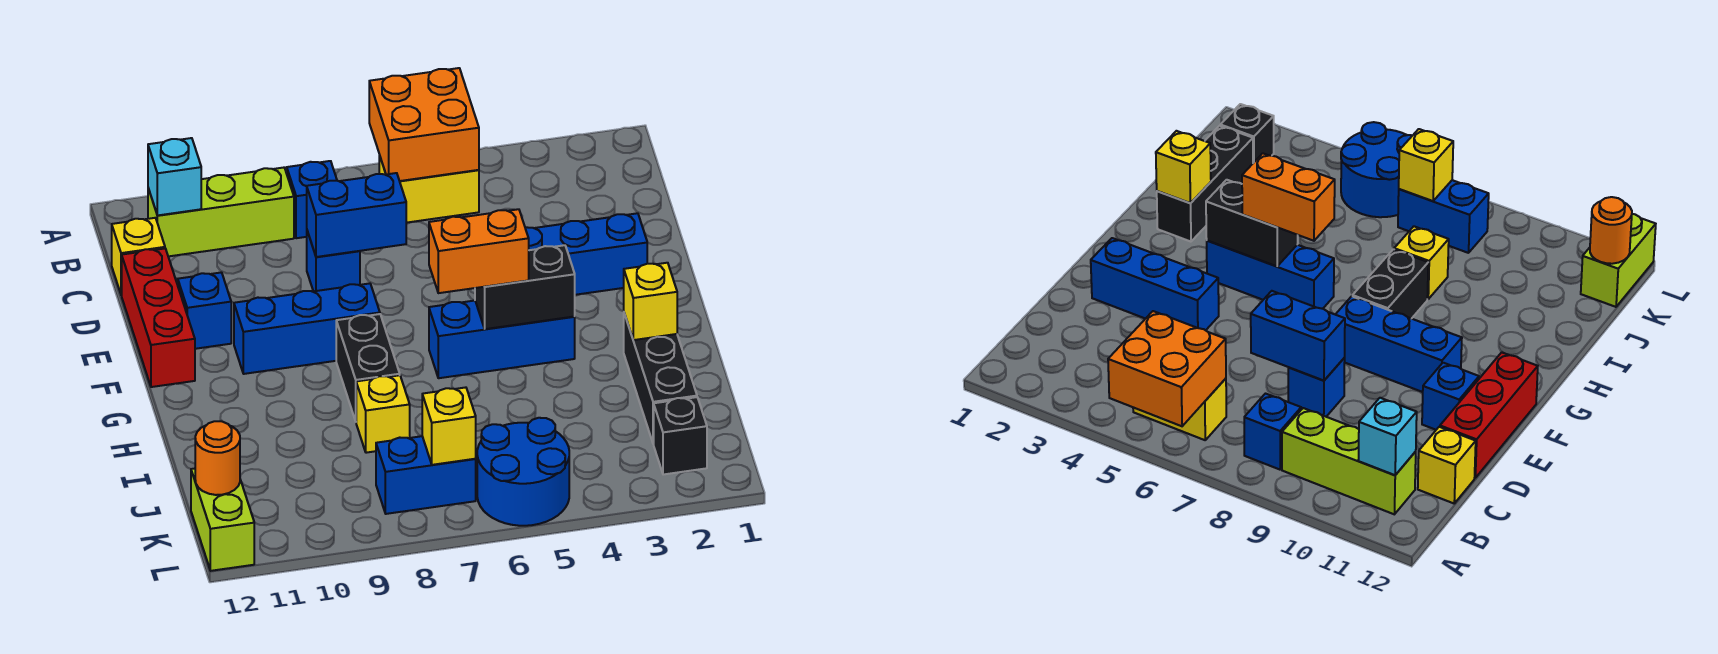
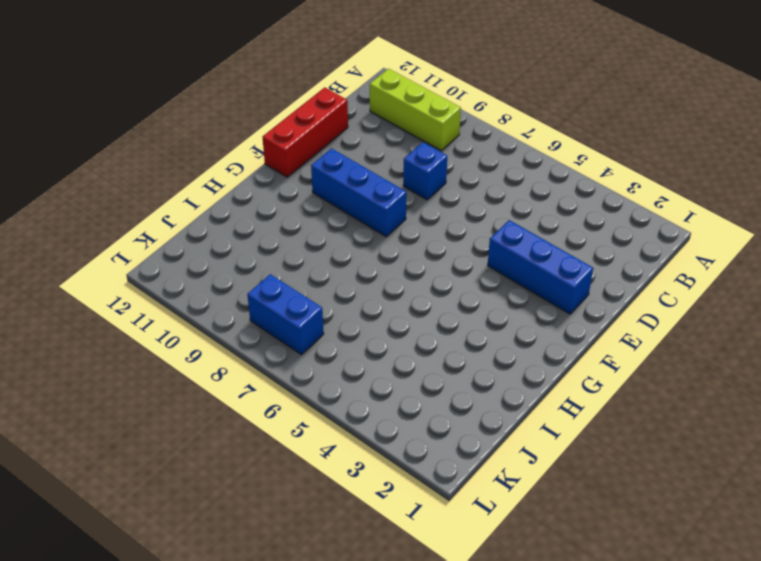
none -> yellow 1x2 brick [379,155,479,223]
none -> blue 1x1 brick [287,161,337,238]
none -> yellow 1x1 brick [112,218,165,295]

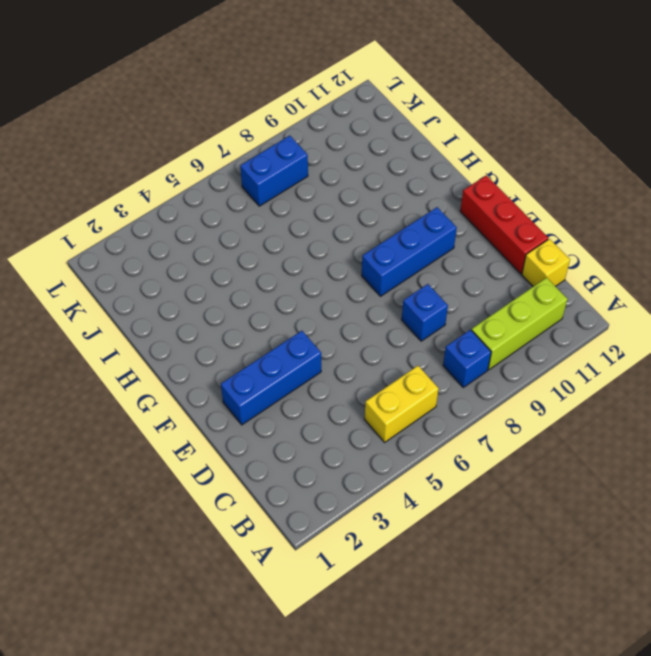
none -> blue 1x1 brick [178,272,231,349]
none -> blue 1x3 brick [429,301,575,378]
none -> black 1x2 brick [336,314,400,421]

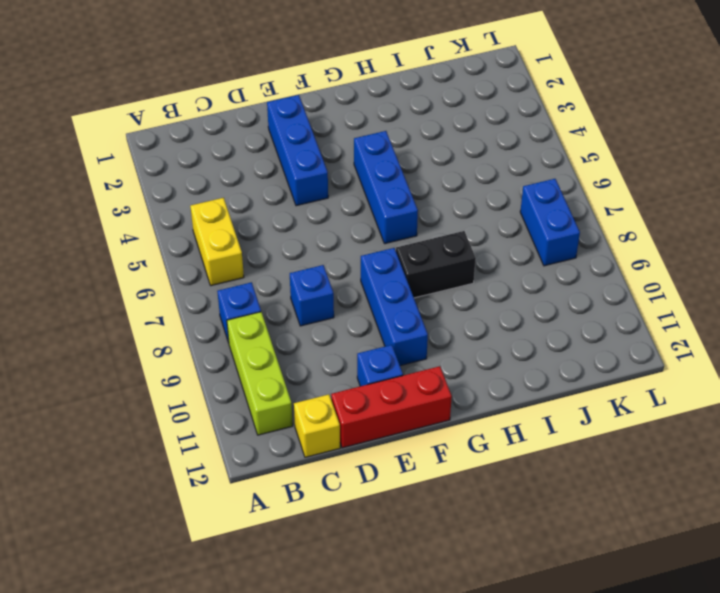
none -> black 1x3 brick [624,314,697,444]
none -> yellow 1x1 brick [356,375,410,453]
none -> black 1x1 brick [654,397,707,475]

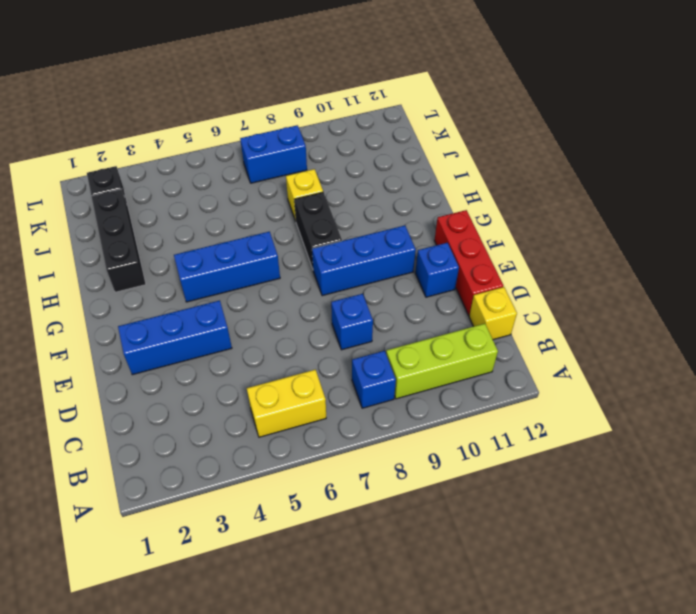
none -> blue 2x2 round brick [477,418,569,526]
none -> lime 1x2 brick [191,469,254,571]
none -> orange 2x2 brick [369,68,479,181]

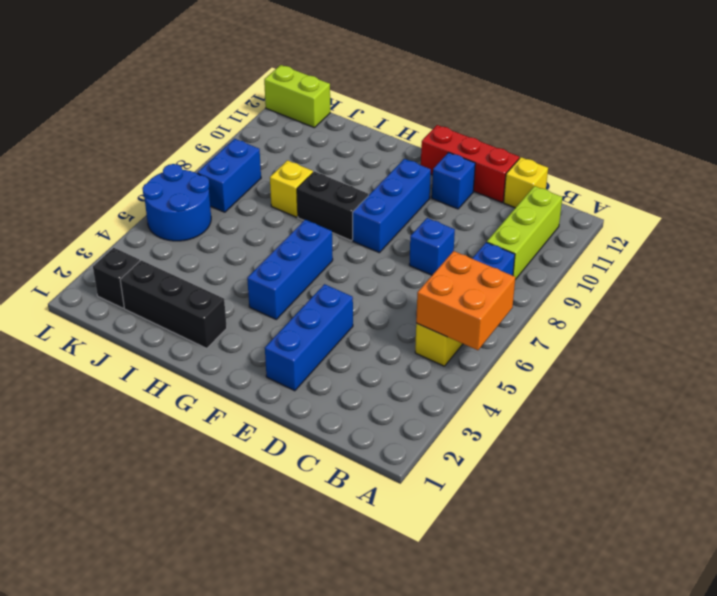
none -> cyan 1x1 brick [148,138,201,215]
none -> blue 1x2 brick [307,173,406,257]
none -> black 1x2 brick [475,245,575,329]

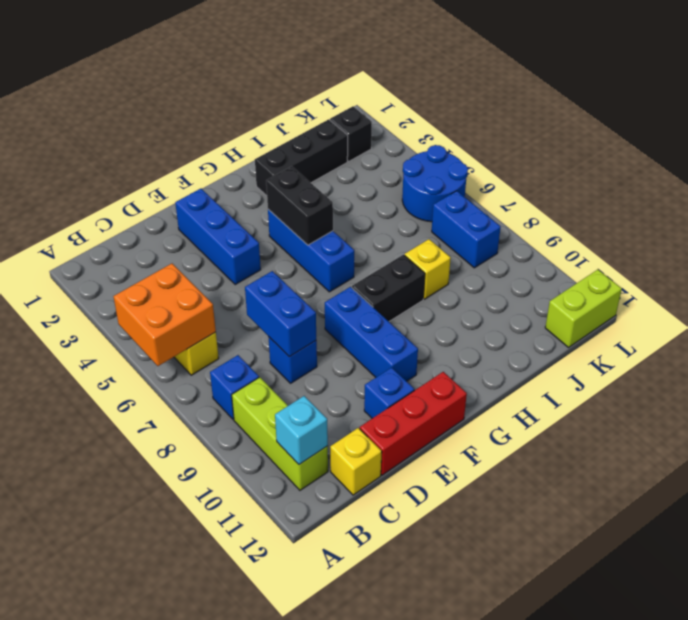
none -> yellow 1x1 brick [624,263,677,340]
none -> yellow 1x1 brick [422,387,476,465]
none -> orange 1x1 round brick [195,421,240,495]

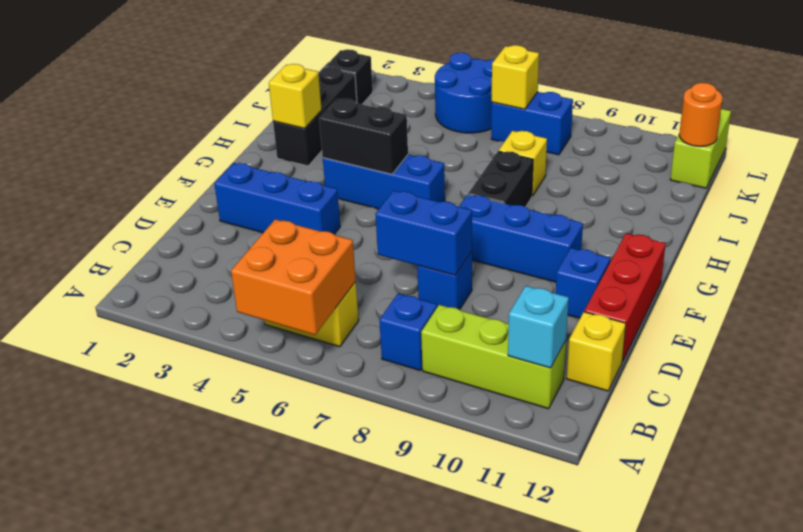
none -> orange 1x2 brick [429,209,529,293]

